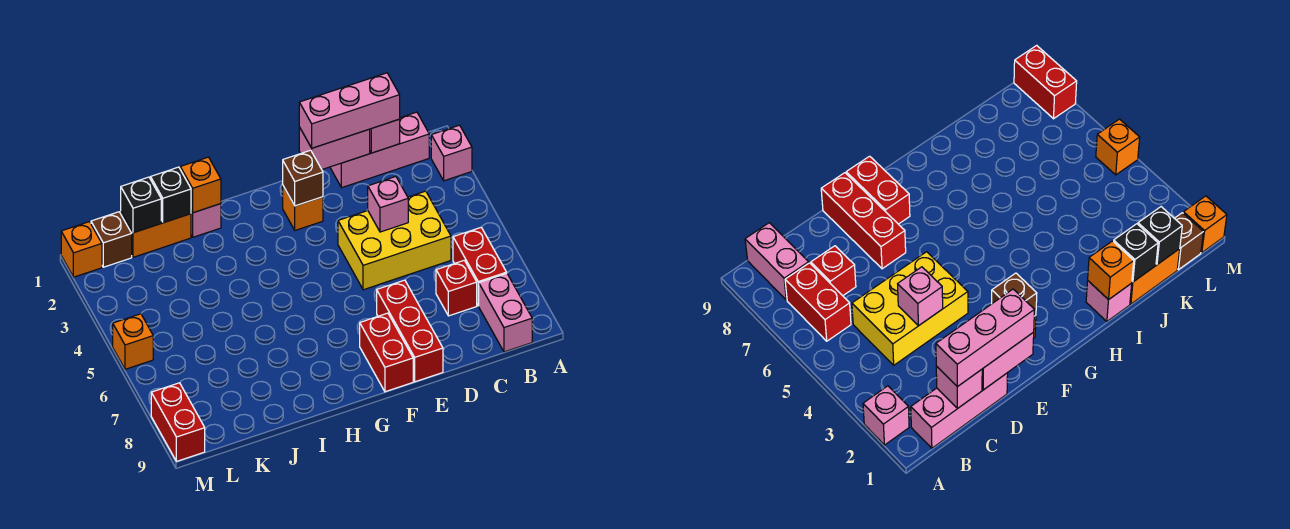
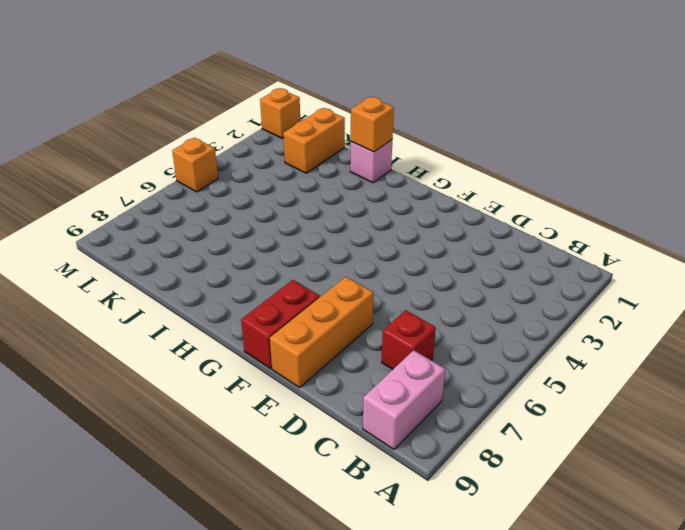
orange 1x3 brick [270,277,374,388] -> red 1x3 brick [377,280,443,382]
orange 1x2 brick [283,108,345,173] -> orange 1x2 brick turned to [121,212,191,257]
none -> pink 1x1 brick [431,125,472,181]
none -> pink 1x3 brick [330,112,429,188]
none -> red 1x2 brick [453,227,507,306]

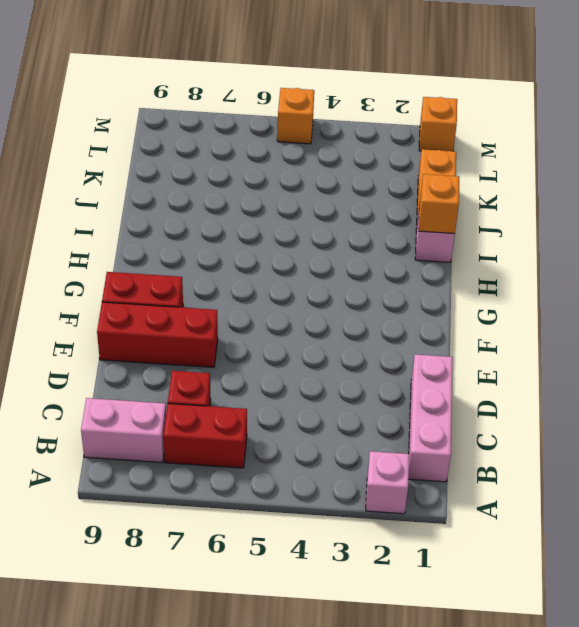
none -> yellow 2x3 brick [338,191,451,290]
none -> orange 1x1 brick [283,186,323,230]
none -> brown 1x1 brick [91,212,132,267]

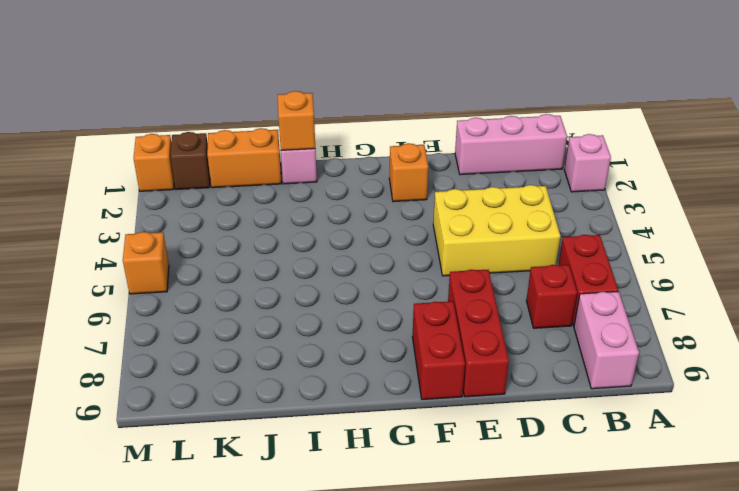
none -> red 1x2 brick [151,383,205,461]
none -> pink 1x1 brick [370,119,400,153]
none -> pink 1x2 brick [299,127,370,169]

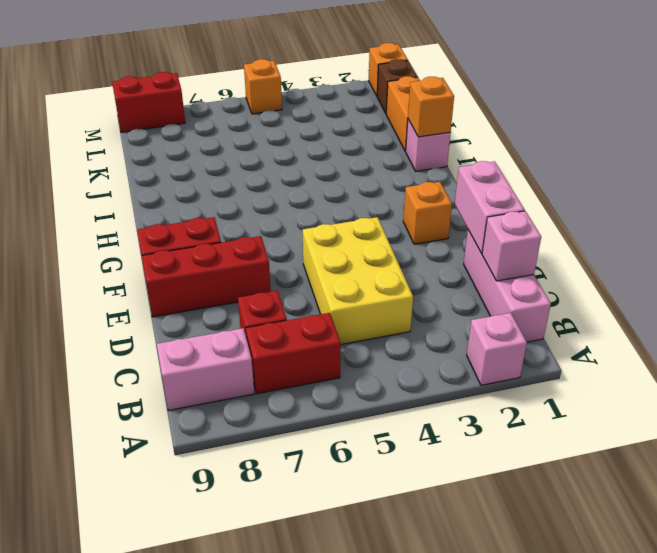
none -> pink 1x1 brick [368,177,408,232]
none -> brown 1x1 brick [283,150,323,206]
none -> black 1x1 brick [151,167,191,223]

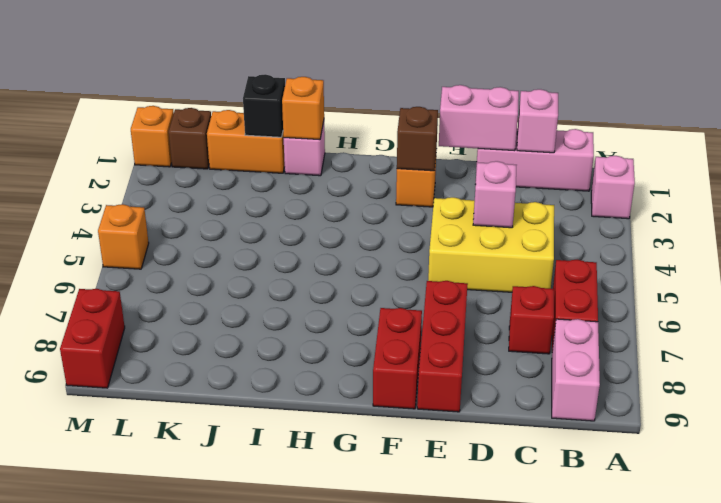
none -> black 1x1 brick [121,177,161,233]
none -> pink 1x3 brick [299,73,400,148]

